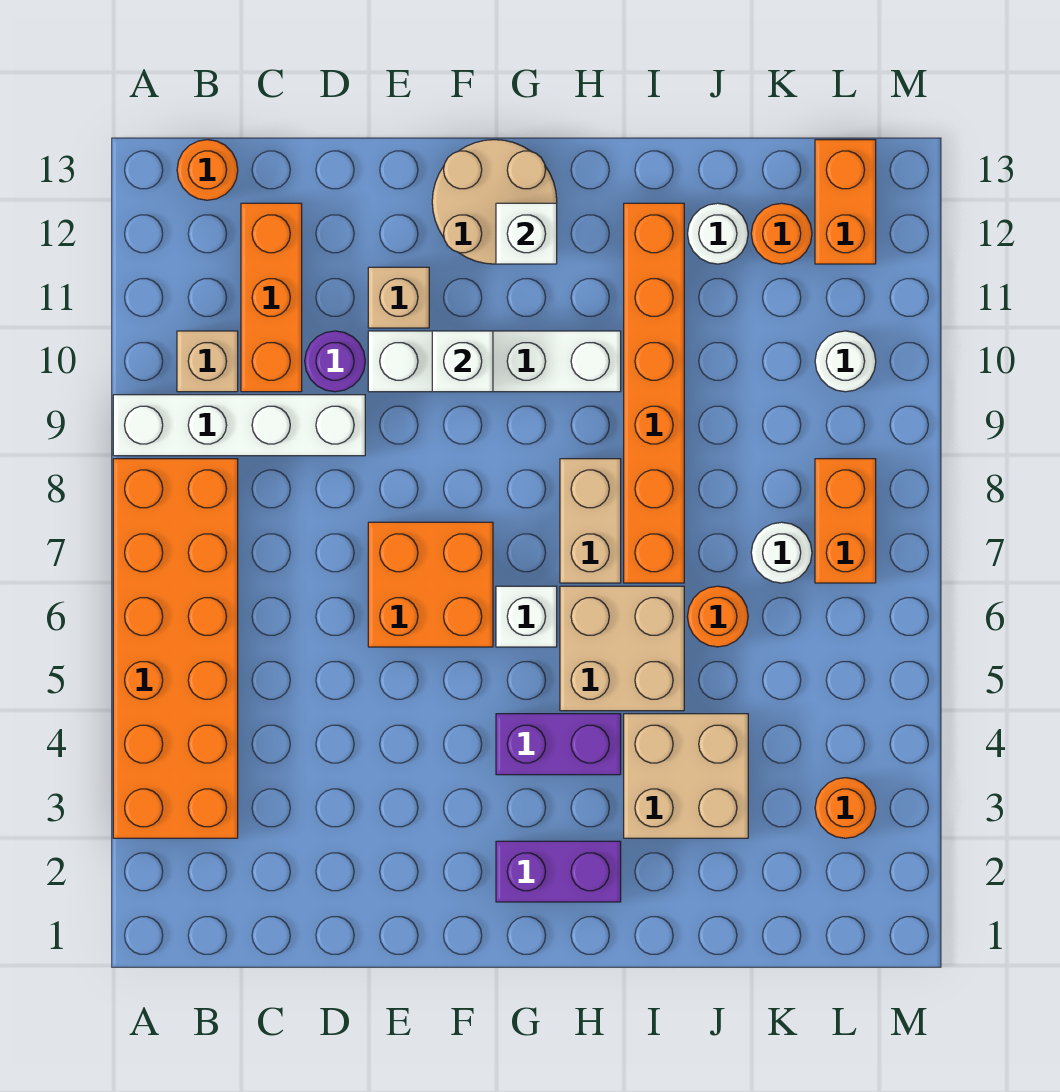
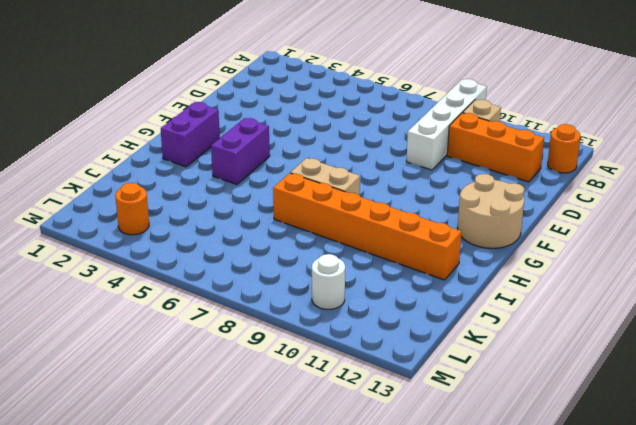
none -> orange 2x6 brick [113,459,238,838]
none -> purple 1x1 round brick [305,331,365,392]
none -> orange 2x2 brick [368,522,493,647]

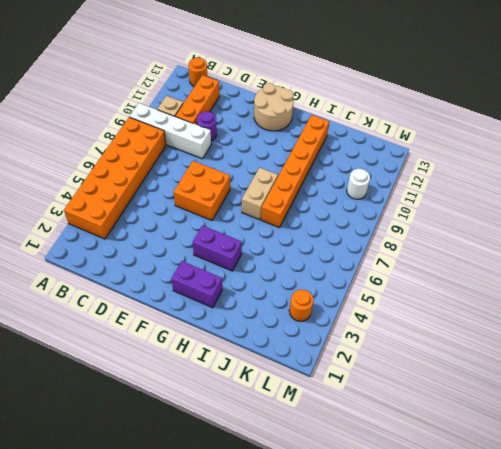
none -> white 1x4 brick [368,331,621,392]
none -> tan 1x1 brick [368,267,429,328]
none -> white 1x1 brick [496,586,557,647]

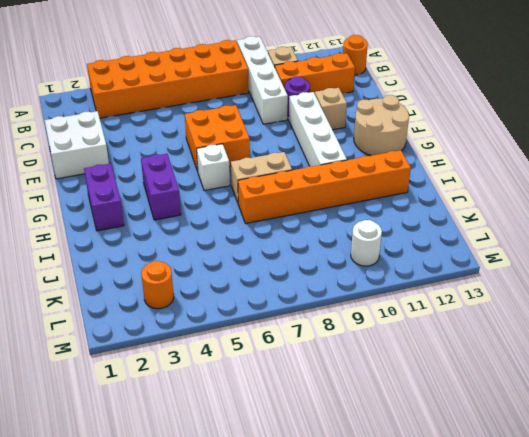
white 2x2 brick [45,111,109,179] -> none
none -> tan 2x2 brick [560,586,684,711]
none -> tan 2x2 brick [624,714,748,838]
none -> orange 1x1 round brick [688,586,748,647]

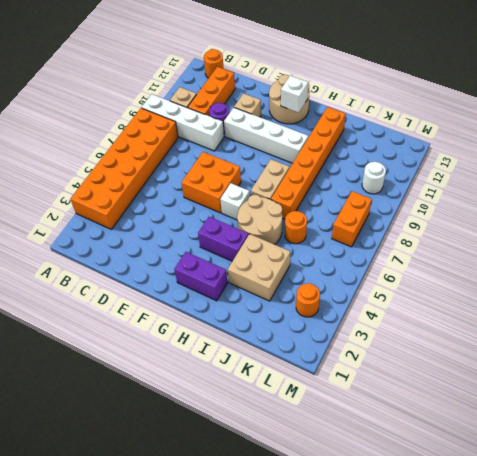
tan 2x2 round brick [237,195,282,245] -> tan 2x2 brick [560,586,684,711]
none -> white 1x1 round brick [688,203,748,264]
none -> white 1x1 round brick [751,522,812,583]
none -> orange 1x1 round brick [751,203,812,264]

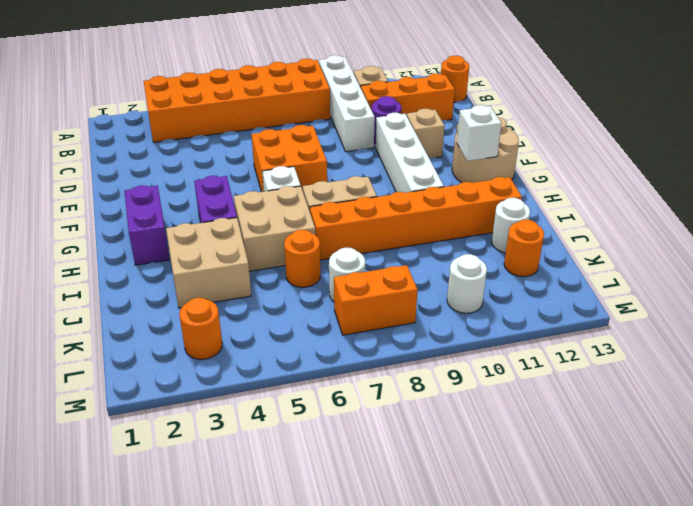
none -> orange 1x2 brick [815,140,876,264]
none -> white 1x1 brick [432,331,493,392]

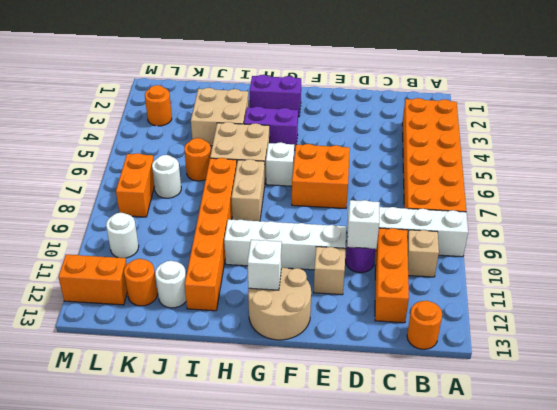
white 1x1 brick [347,200,380,249] -> white 1x1 brick moved to [432,331,493,392]
orange 1x2 brick [58,255,127,305] -> orange 1x2 brick turned to [815,140,876,264]

